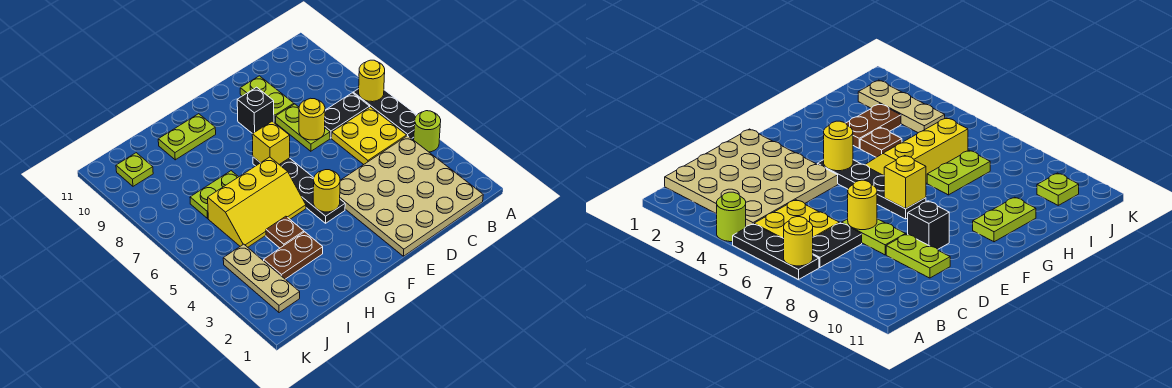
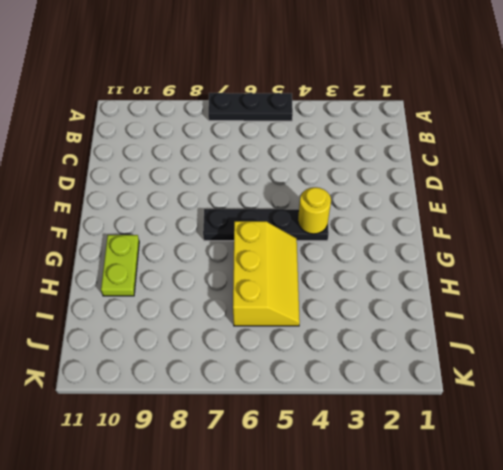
none -> lime 1x1 round brick [414,111,441,152]
none -> tan 4x4 plate [340,136,483,256]
none -> yellow 2x2 plate [332,107,407,165]

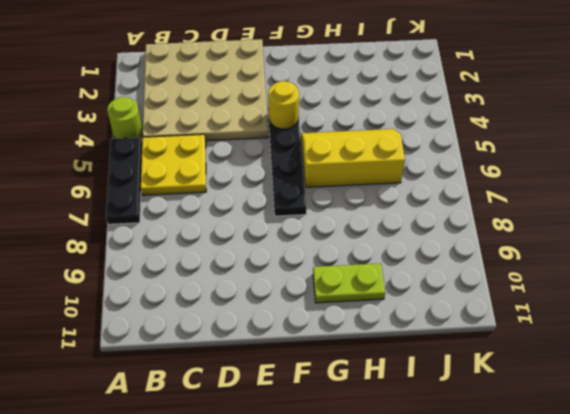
none -> black 1x2 plate [325,93,370,138]
none -> lime 1x2 plate [276,104,330,151]
none -> lime 1x2 plate [240,76,294,122]

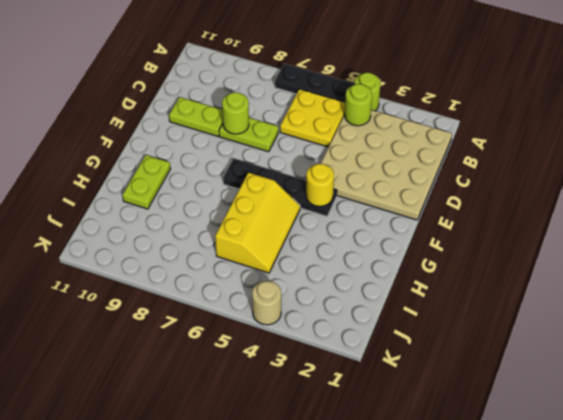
lime 1x1 round brick [345,84,372,126] -> none
lime 1x1 round brick [222,92,249,134] -> none
tan 1x1 round brick [252,281,281,325] -> none
none -> black 1x2 plate [325,93,370,138]
none -> black 1x1 brick [237,87,274,134]
none -> brown 1x2 plate [264,232,323,279]

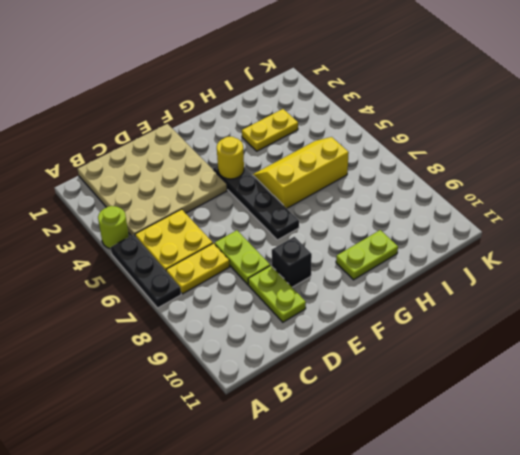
yellow 1x2 plate [166,243,230,294] -> black 1x2 plate [325,93,370,138]
yellow 1x2 plate [242,109,298,151] -> brown 1x2 plate [264,232,323,279]
none -> brown 1x1 plate [266,216,304,248]
none -> lime 1x2 plate [190,171,238,218]
none -> tan 1x3 plate [223,244,300,313]

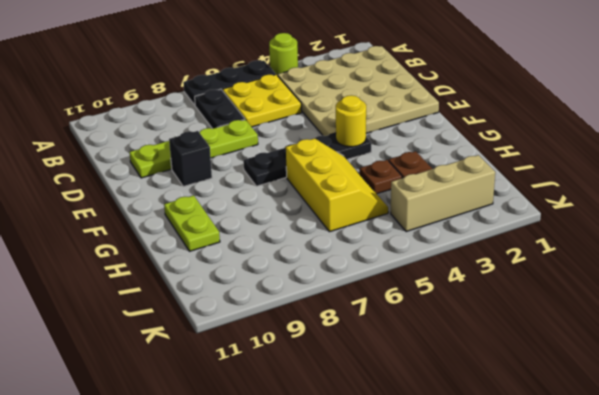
tan 1x3 brick [391,155,495,232] -> tan 1x3 plate [223,244,300,313]
none -> lime 1x2 plate [190,171,238,218]
none -> lime 1x1 plate [116,153,153,186]
none -> yellow 1x1 round brick [359,60,385,102]

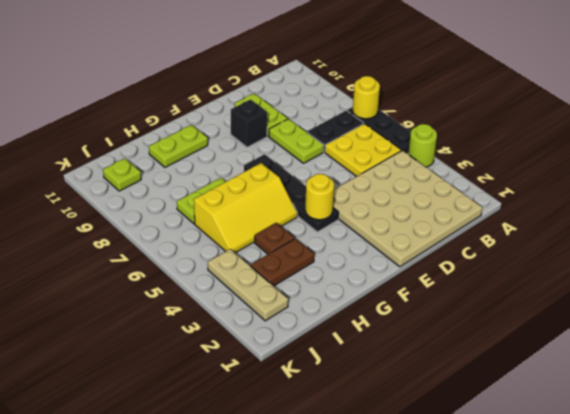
none -> yellow 1x1 round brick [299,98,325,140]
none -> yellow 1x1 brick [252,121,290,164]

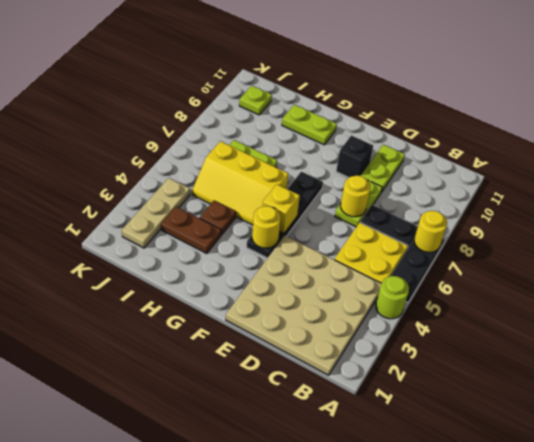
yellow 1x1 brick [263,184,300,233] -> yellow 1x1 brick moved to [252,121,290,164]

